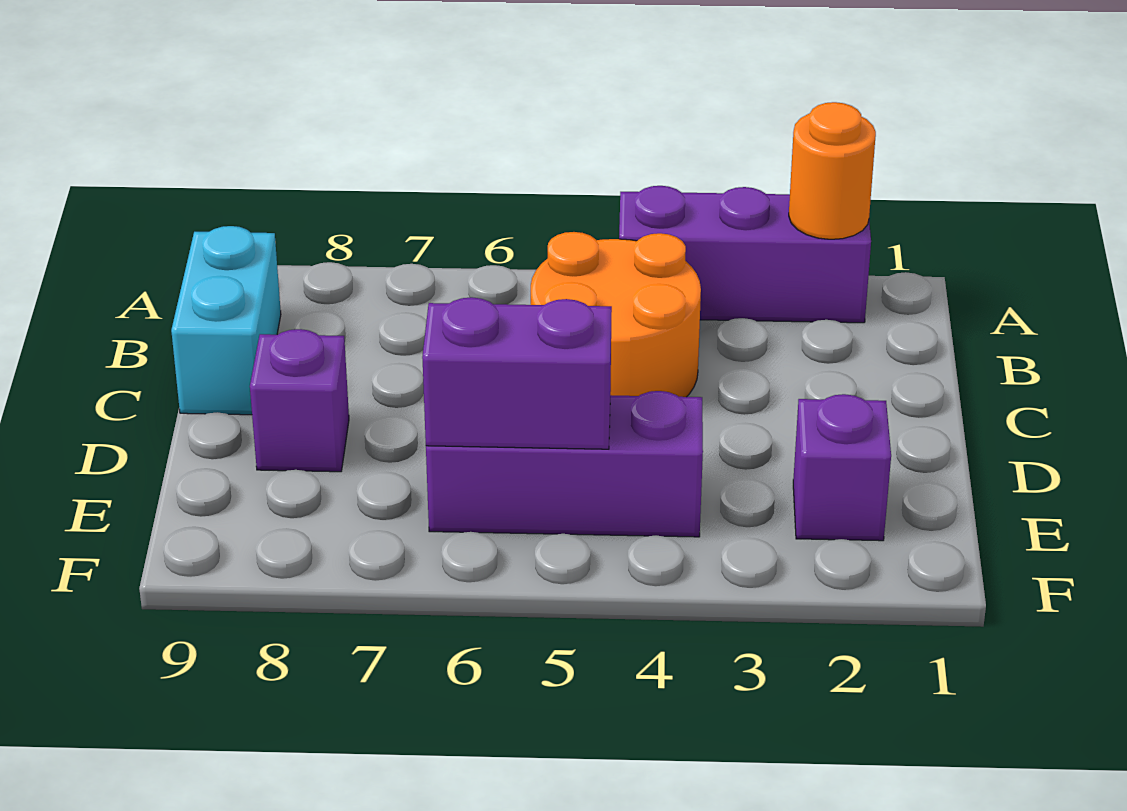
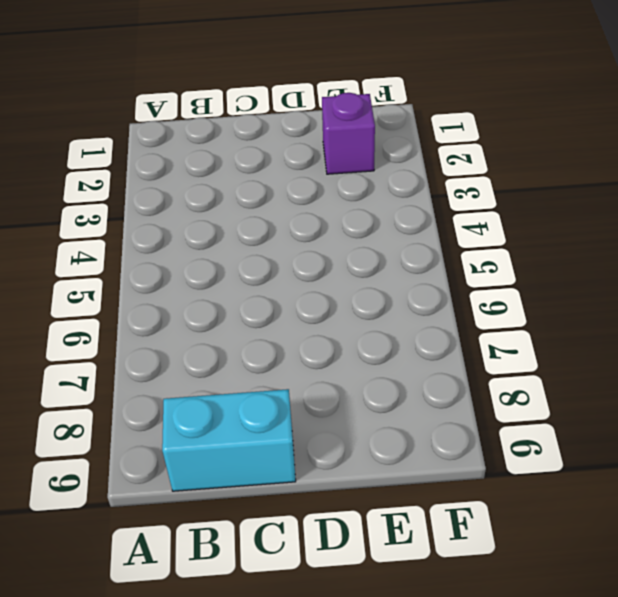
none -> purple 1x3 brick [619,186,871,323]
none -> orange 2x2 round brick [531,232,701,397]

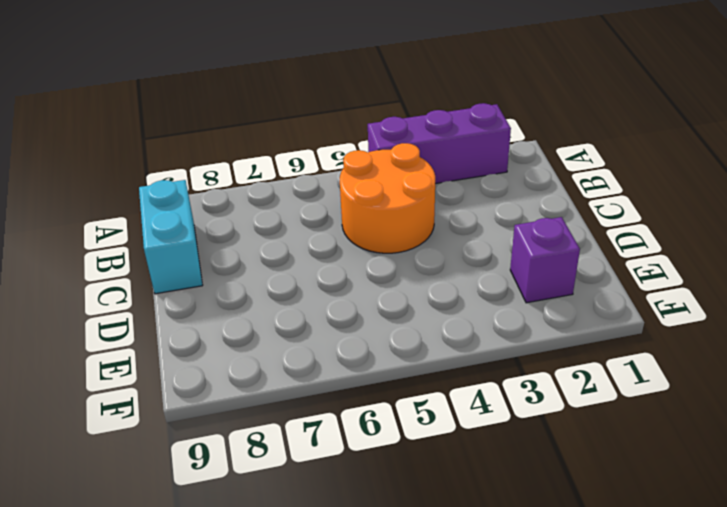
none -> purple 1x1 brick [250,329,349,472]
none -> purple 1x3 brick [426,391,703,537]

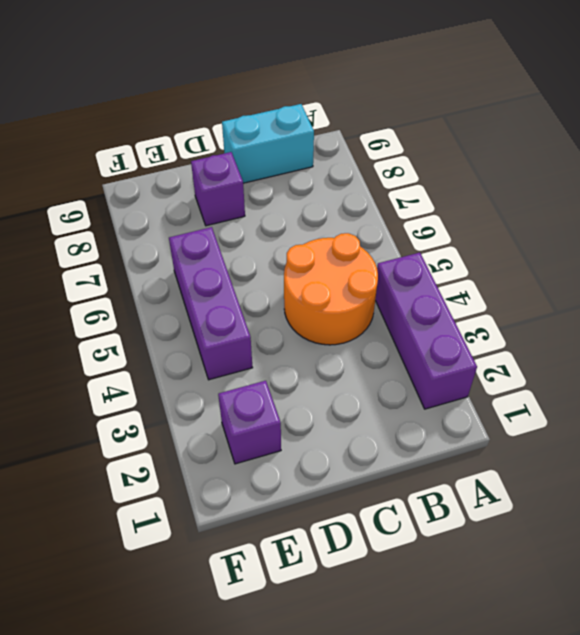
none -> orange 1x1 round brick [789,102,876,239]
none -> purple 1x2 brick [422,297,612,449]

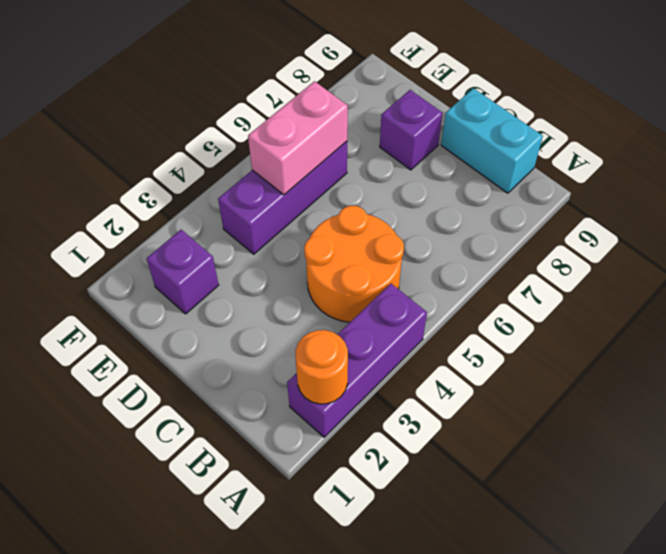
pink 1x2 brick [248,81,348,195] -> purple 1x2 brick [422,297,612,449]

